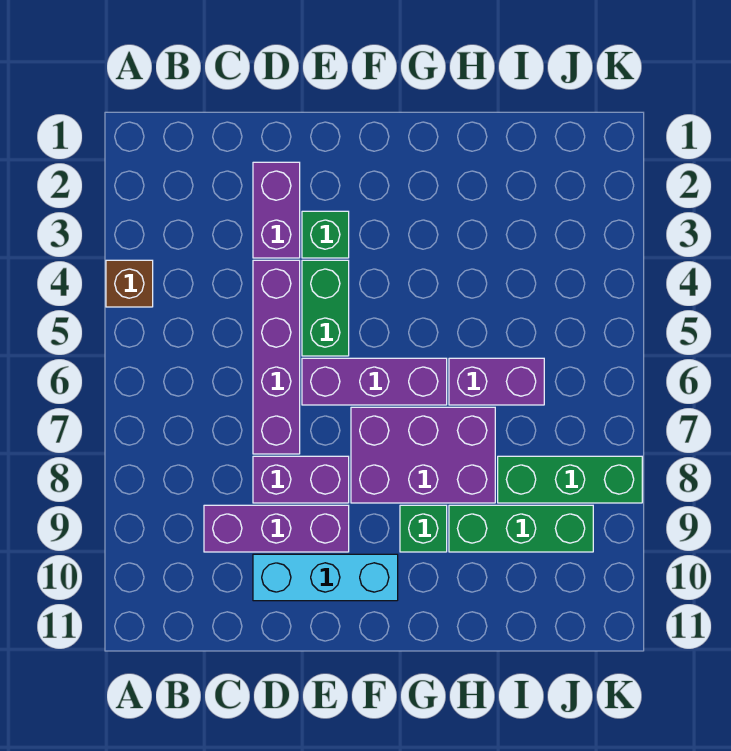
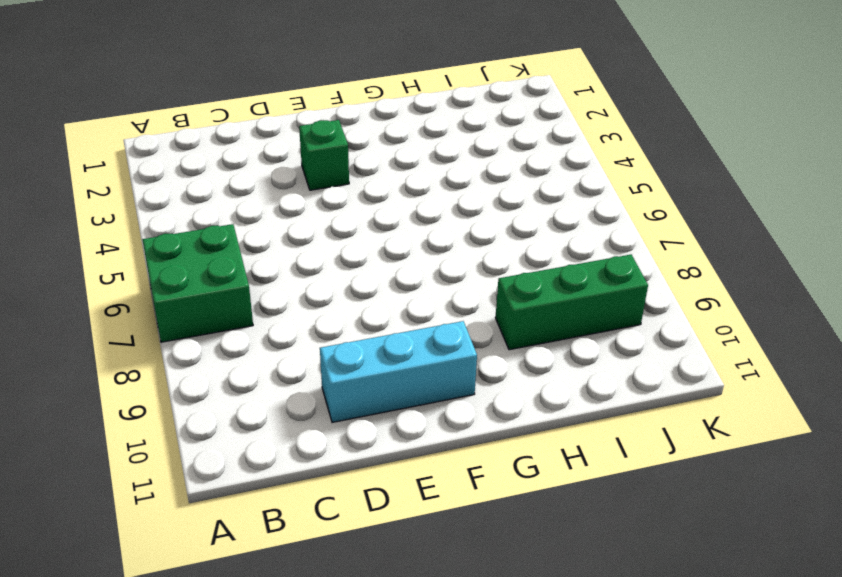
green 2x2 brick [142,224,253,342] -> none
none -> brown 1x1 brick [106,260,153,307]
none -> purple 1x3 brick [204,505,349,552]
none -> purple 1x2 brick [253,162,300,258]

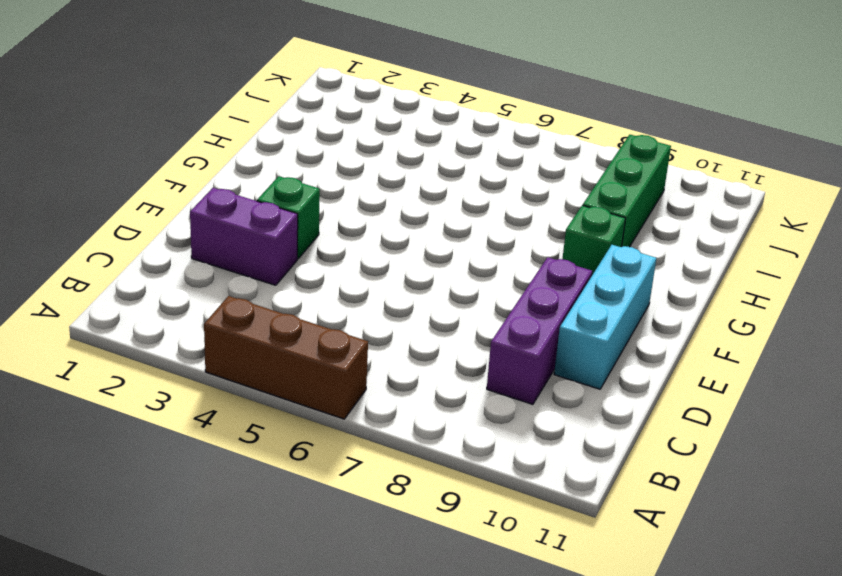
brown 1x3 brick [204,296,368,419] -> brown 1x1 brick [106,260,153,307]
none -> purple 1x4 brick [253,260,300,454]
none -> purple 1x2 brick [253,456,349,503]
none -> green 1x2 brick [302,260,349,356]

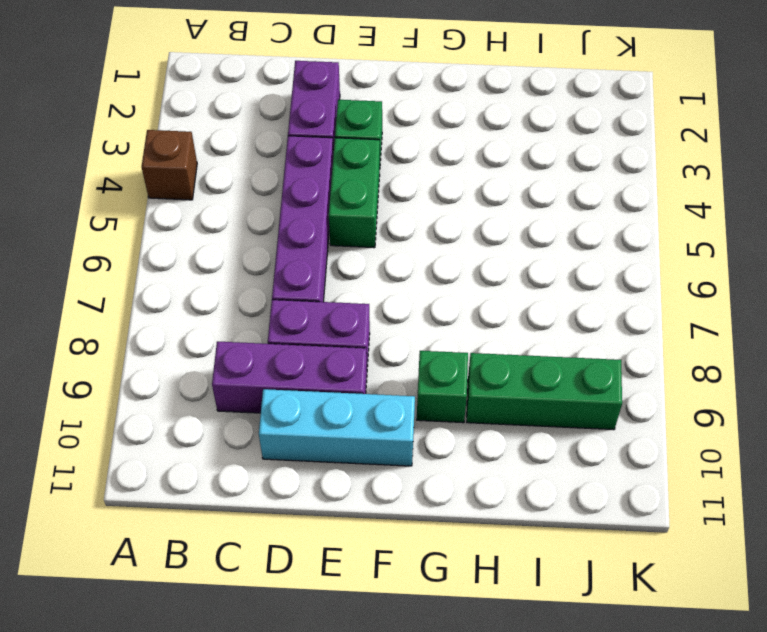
none -> purple 1x3 brick [302,358,447,405]
none -> purple 2x3 brick [351,407,495,503]
none -> purple 1x2 brick [449,358,544,405]

